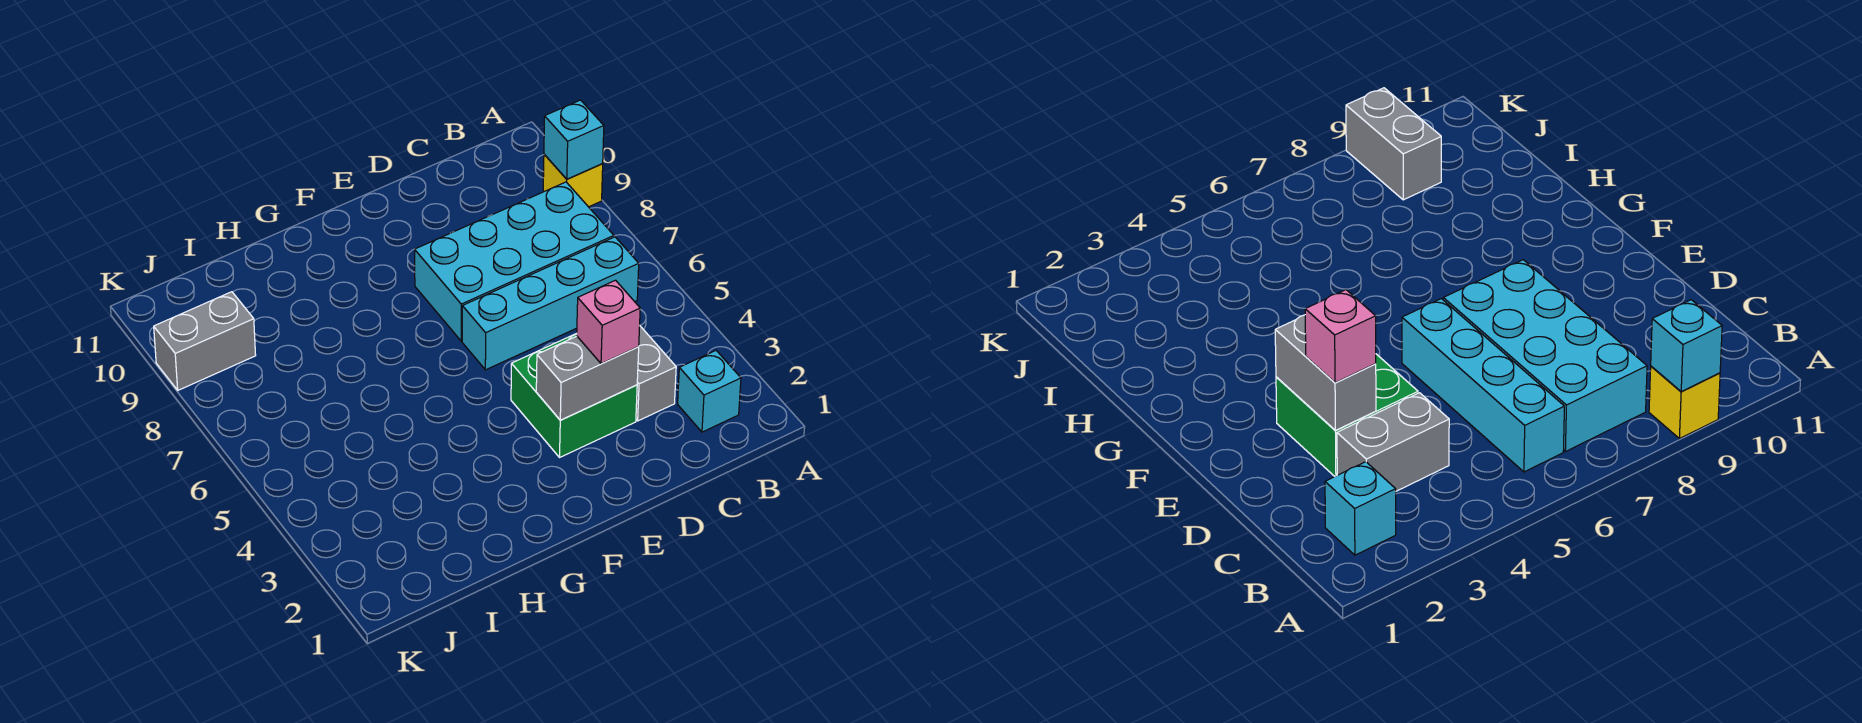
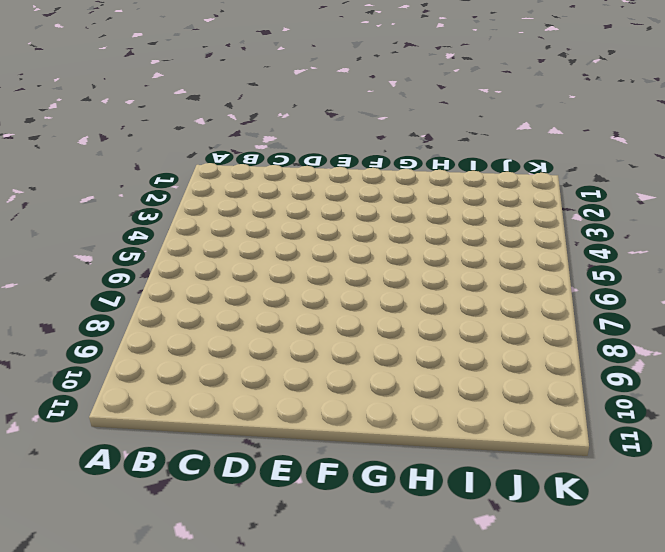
none -> yellow 1x1 brick [543,154,603,207]
none -> cyan 1x1 brick [678,351,741,432]

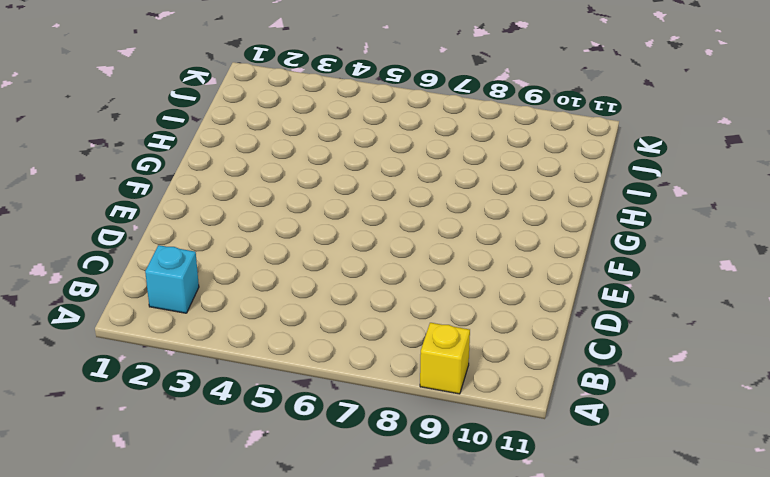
none -> cyan 1x4 brick [462,237,639,370]
none -> cyan 2x4 brick [415,182,614,341]

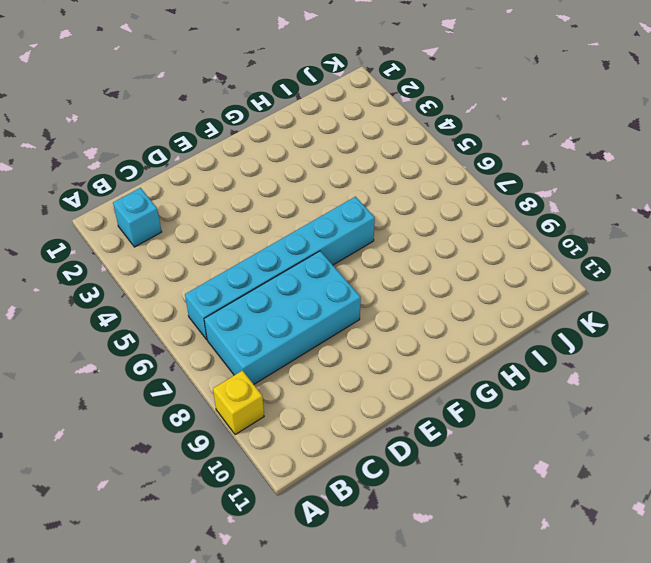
cyan 1x6 brick [185,197,375,339] -> cyan 1x4 brick [462,237,639,370]
none -> grey 1x2 brick [636,326,676,421]
none -> green 2x2 brick [511,333,637,457]

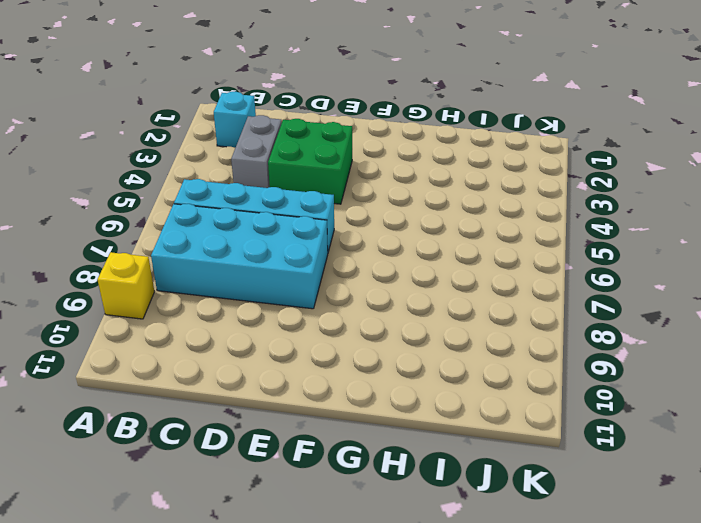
none -> grey 1x2 brick [154,292,256,390]
none -> cyan 1x1 brick [544,100,604,179]

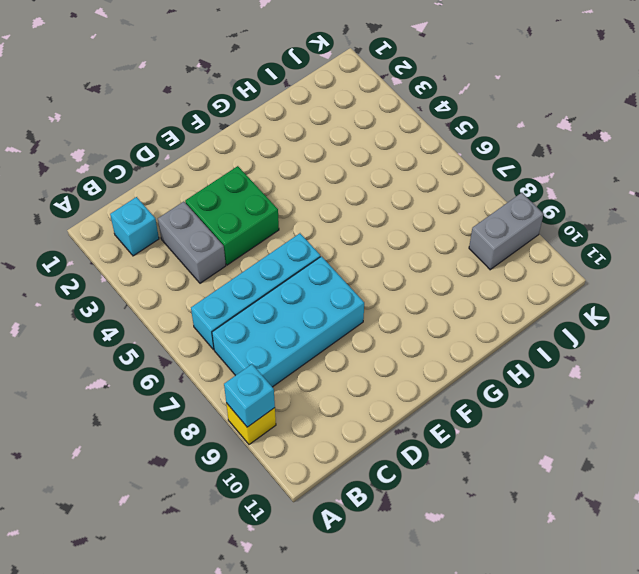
none -> grey 1x2 brick [536,336,639,420]
none -> pink 1x1 brick [577,280,640,364]

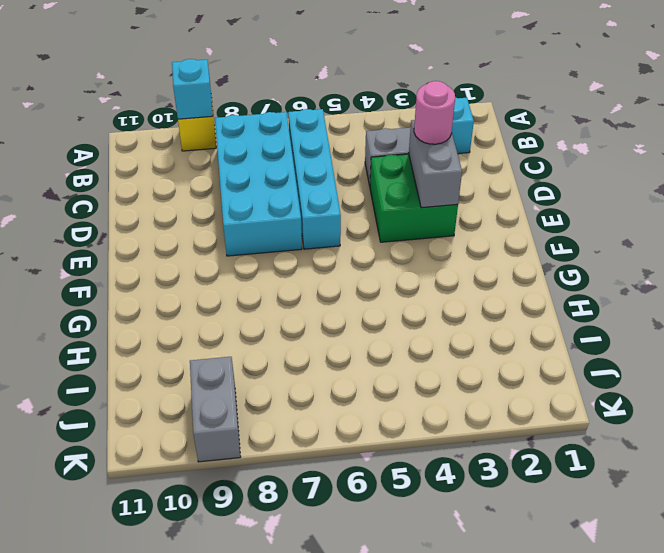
pink 1x1 round brick [414,81,455,144] -> pink 1x1 brick [577,280,640,364]

